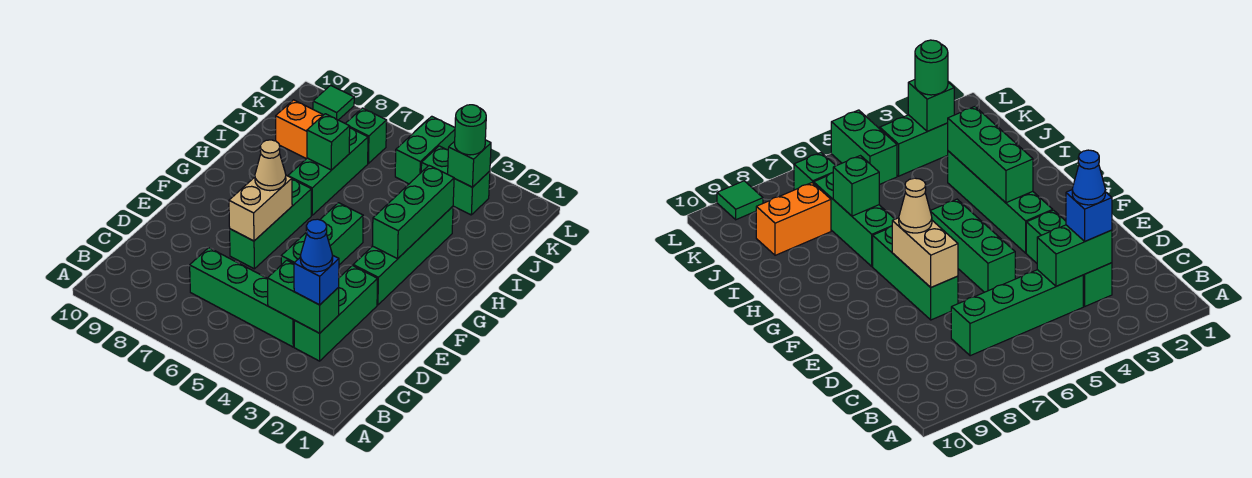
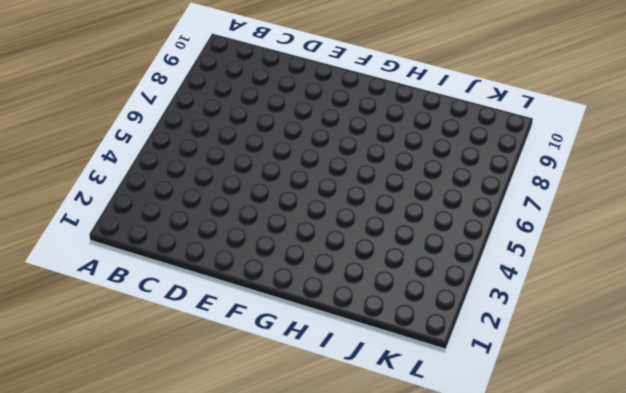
none -> green 1x3 brick [294,265,377,361]
none -> green 1x4 brick [190,248,294,347]
none -> green 1x3 brick [281,203,363,265]

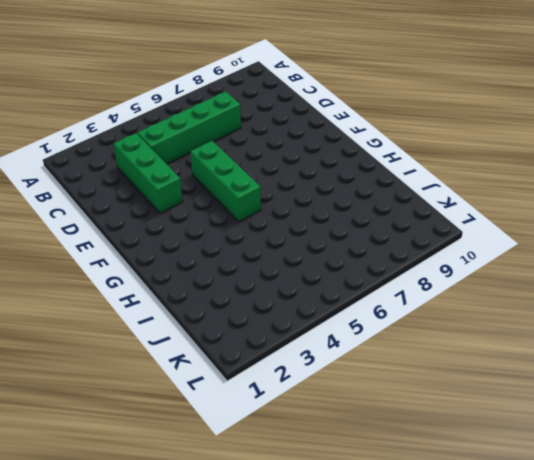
none -> green 1x3 brick [230,179,311,269]
none -> green 1x4 brick [353,206,453,305]
none -> green 1x3 brick [288,128,368,215]

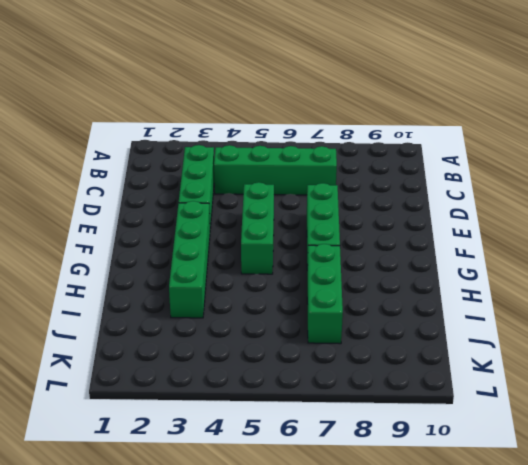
none -> orange 1x2 brick [276,100,323,159]
none -> green 1x2 brick [421,146,490,215]
none -> green 1x2 brick [395,116,455,184]

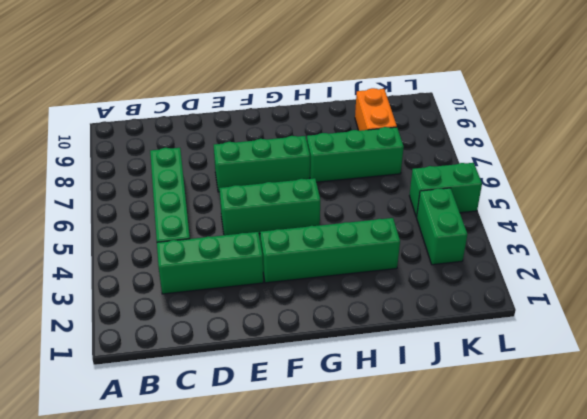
none -> green 1x1 brick [345,108,387,163]
none -> green 1x1 tile [313,85,354,120]
none -> green 1x2 brick [268,260,339,333]

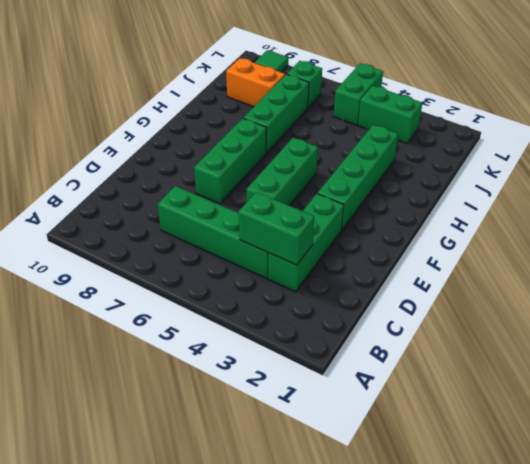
none -> tan 1x2 brick [229,175,292,241]
none -> green 1x3 brick [372,166,454,259]
none -> green 1x1 brick [307,114,350,170]

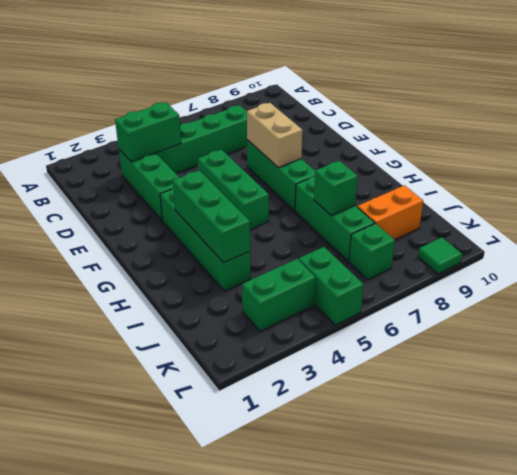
none -> green 1x1 brick [448,140,491,187]
none -> blue 1x1 brick [294,256,339,305]
none -> tan 1x1 cone [255,140,286,191]

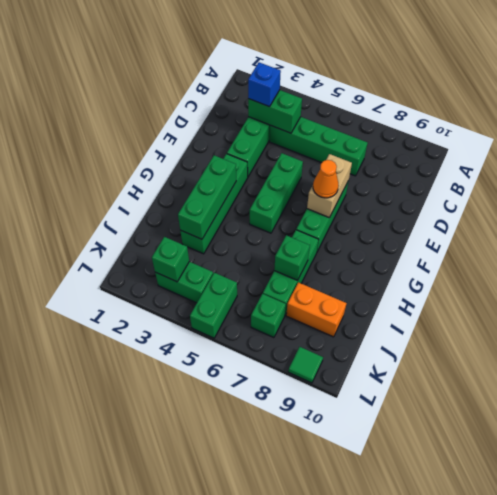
orange 1x1 cone [313,160,339,198] -> tan 1x1 cone [255,140,286,191]
none -> green 1x1 round brick [455,105,486,155]
none -> blue 1x1 cone [300,219,333,272]

